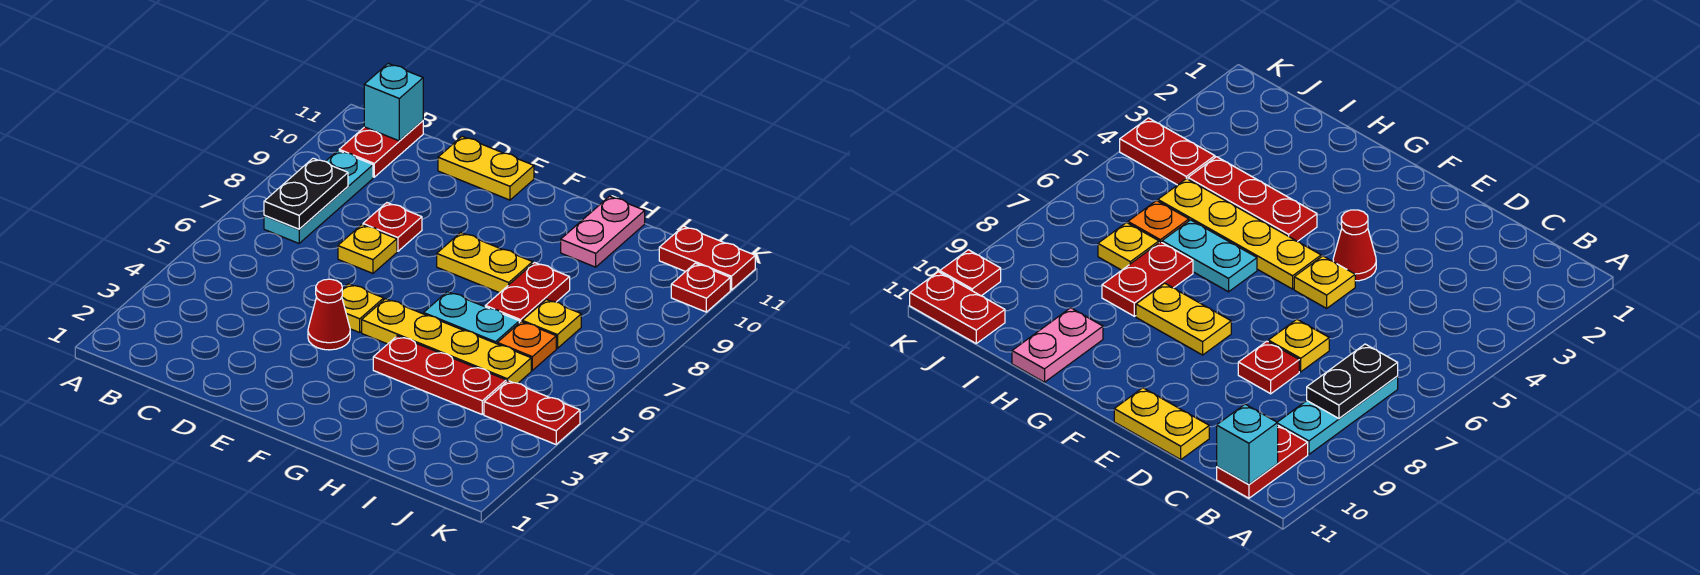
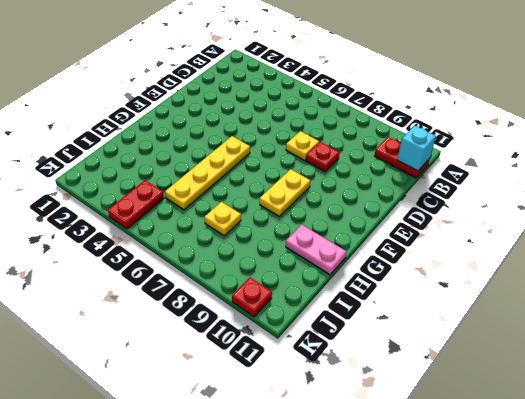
none -> cyan 1x3 plate [264,151,373,243]
none -> yellow 1x2 plate [438,136,534,200]
none -> red 1x1 cone [308,279,350,350]

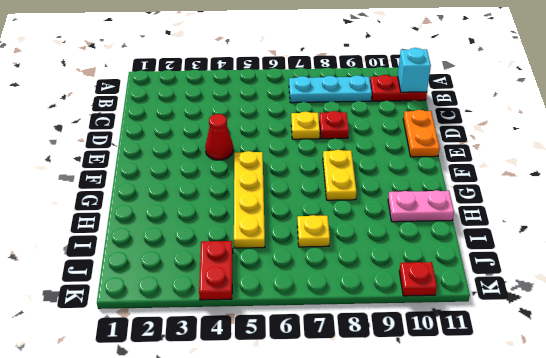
orange 1x2 plate [403,110,440,157] -> yellow 1x2 plate [438,136,534,200]
none -> yellow 1x1 plate [342,284,384,333]
none -> red 1x3 plate [373,336,506,414]
none -> cyan 1x2 plate [424,292,519,344]

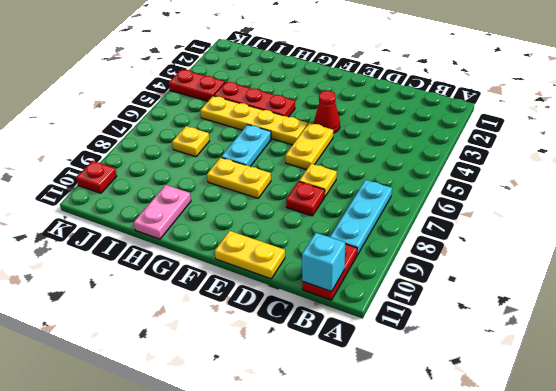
yellow 1x2 plate [286,123,333,170] -> yellow 1x1 plate [342,284,384,333]
cyan 1x2 plate [221,125,271,166] -> cyan 1x2 plate turned to [424,292,519,344]
none -> red 1x2 plate [485,263,570,323]
none -> orange 1x1 plate [497,322,556,370]
none -> red 1x2 plate [659,226,755,290]

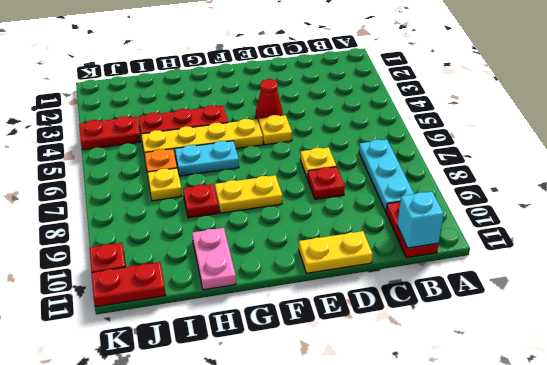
red 1x1 plate [183,184,219,218] -> red 1x2 plate [485,263,570,323]
none -> black 1x2 plate [264,158,348,229]

